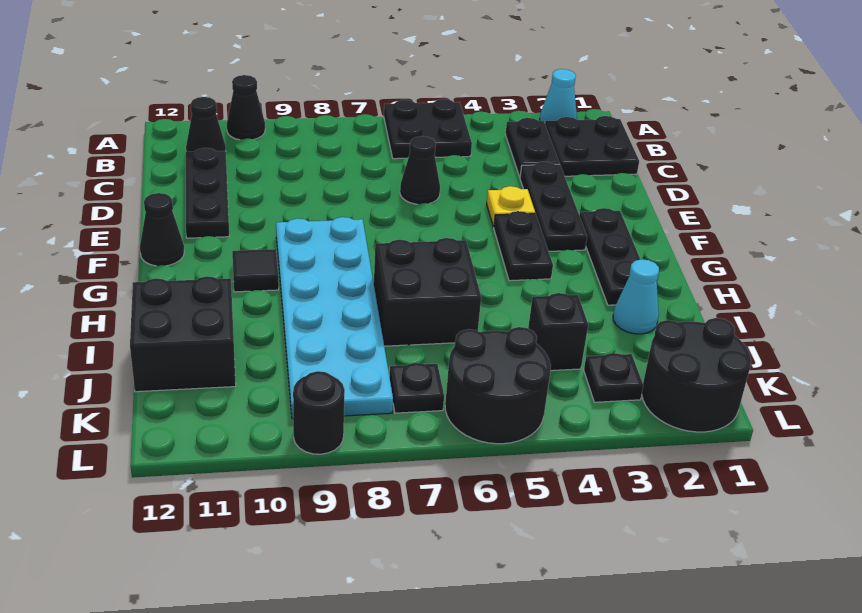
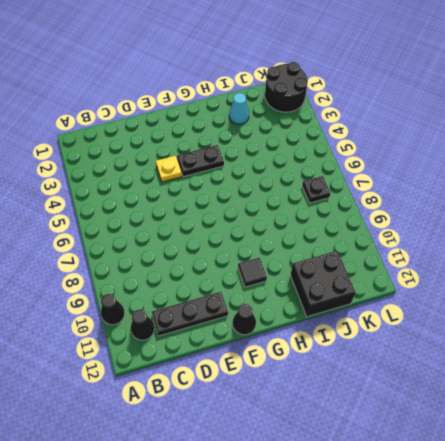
none -> cyan 1x1 cone [540,69,577,123]
none -> black 2x2 plate [384,99,472,159]
none -> black 2x2 plate [545,116,639,176]

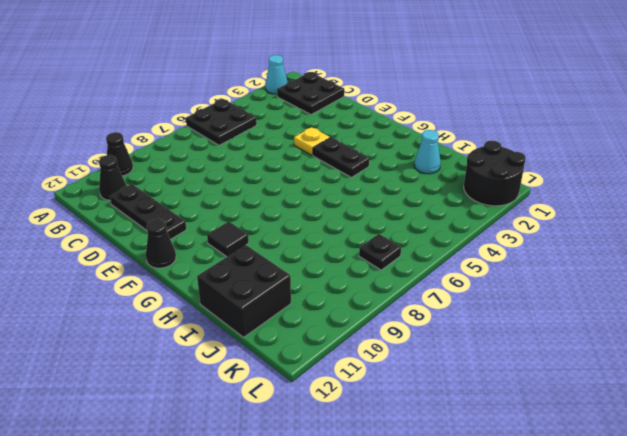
none -> black 1x2 plate [505,118,560,177]
none -> black 1x3 plate [520,162,587,251]
none -> black 1x1 cone [400,136,440,204]

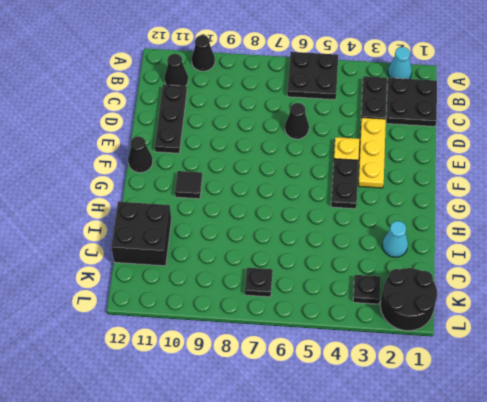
yellow 1x3 plate [358,118,386,188] -> black 1x3 plate [520,162,587,251]
none -> black 1x3 plate [580,208,640,305]
none -> cyan 2x6 plate [276,217,393,419]
none -> black 2x2 brick [374,238,481,346]

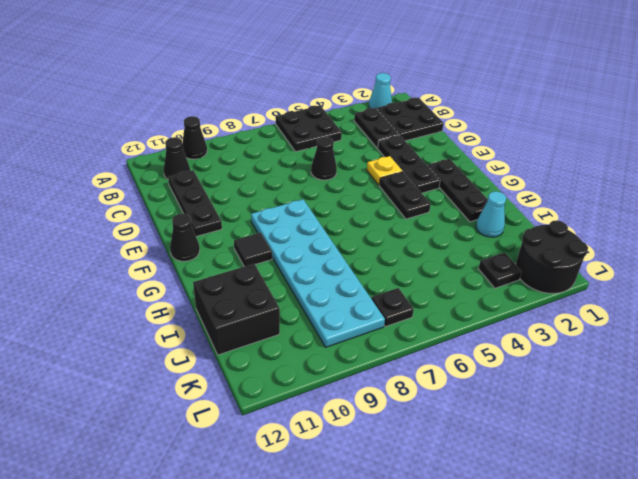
none -> black 2x2 brick [374,238,481,346]
none -> black 1x1 brick [528,293,588,371]
none -> black 2x2 round brick [445,327,551,444]

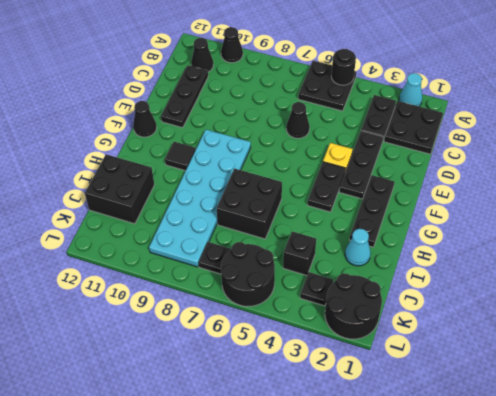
black 1x1 round brick [331,49,356,85] -> black 1x1 round brick moved to [293,371,345,454]

